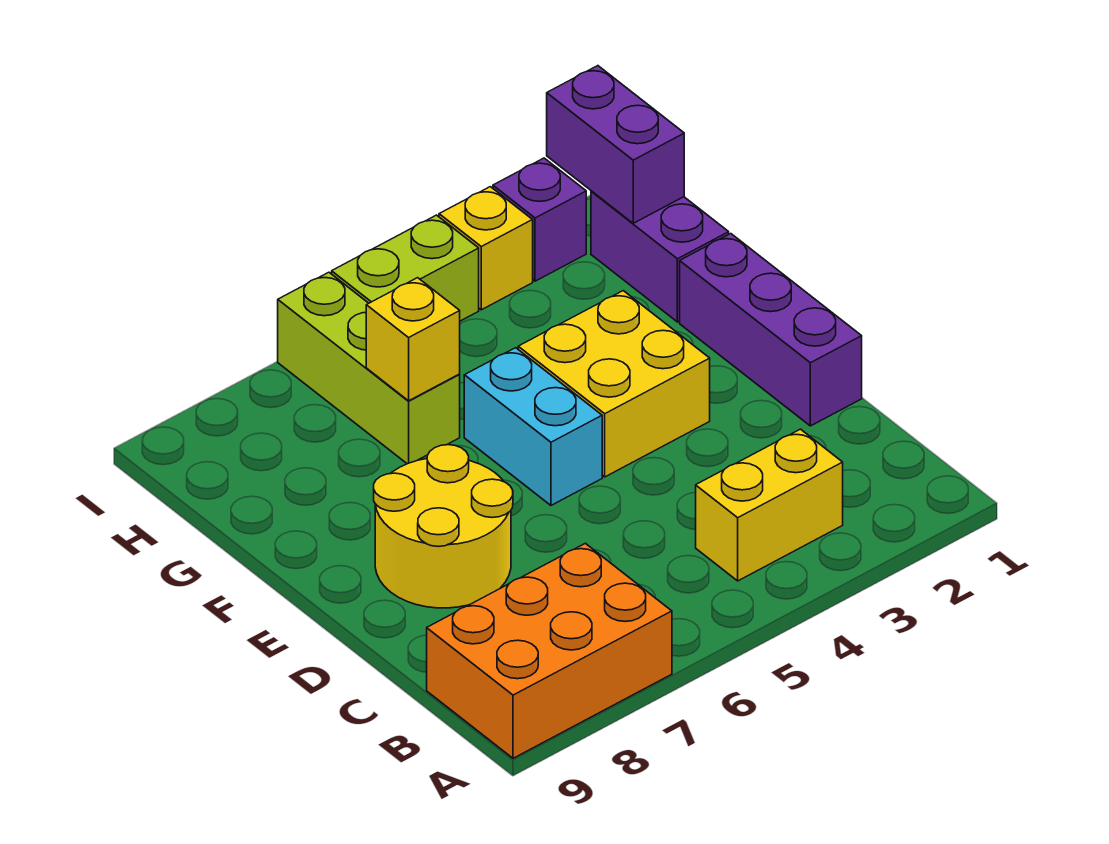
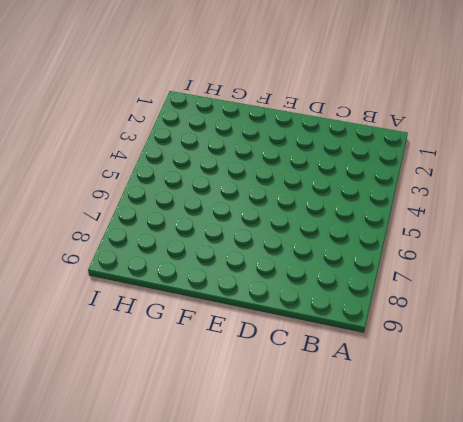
none -> orange 2x3 brick [427,543,672,758]
none -> yellow 1x2 brick [696,429,843,581]
none -> purple 1x3 brick [680,234,862,426]

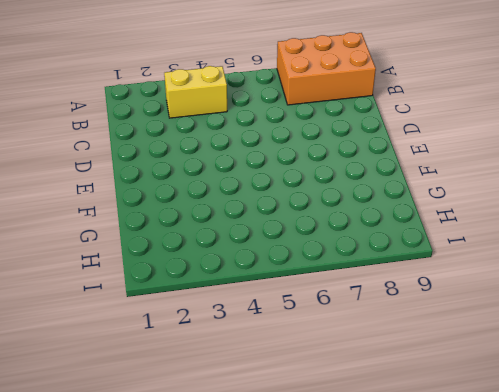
none -> purple 1x3 brick [680,234,862,426]
none -> yellow 2x2 round brick [374,445,513,608]
none -> yellow 2x2 brick [518,291,710,477]

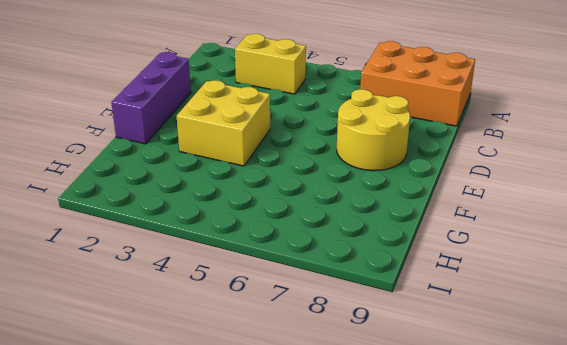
none -> cyan 1x2 brick [464,348,602,505]
none -> purple 1x2 brick [591,191,729,322]
none -> lime 1x3 brick [278,272,460,464]

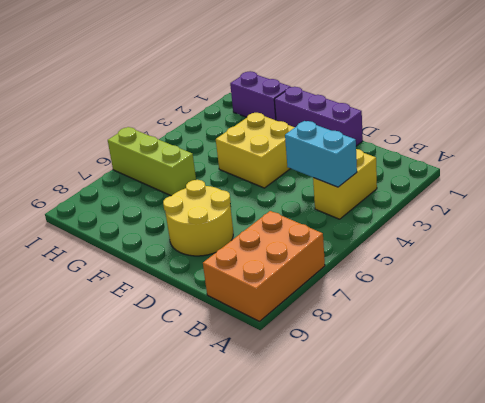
cyan 1x2 brick [285,121,357,187] -> cyan 1x2 brick moved to [464,348,602,505]
none -> purple 1x1 brick [493,158,586,281]
none -> yellow 1x1 brick [439,187,533,310]
none -> lime 1x2 brick [332,215,479,321]

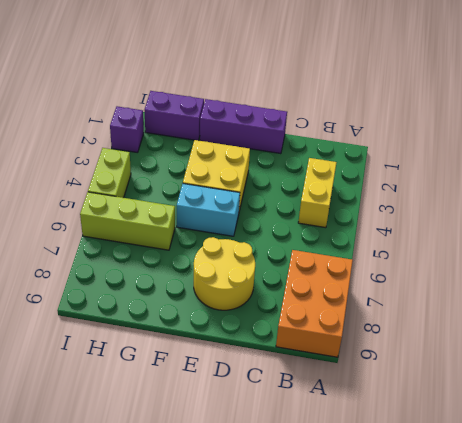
none -> yellow 1x1 brick [439,187,533,310]
none -> yellow 1x1 brick [366,278,460,401]
none -> purple 1x2 brick [547,66,684,223]

